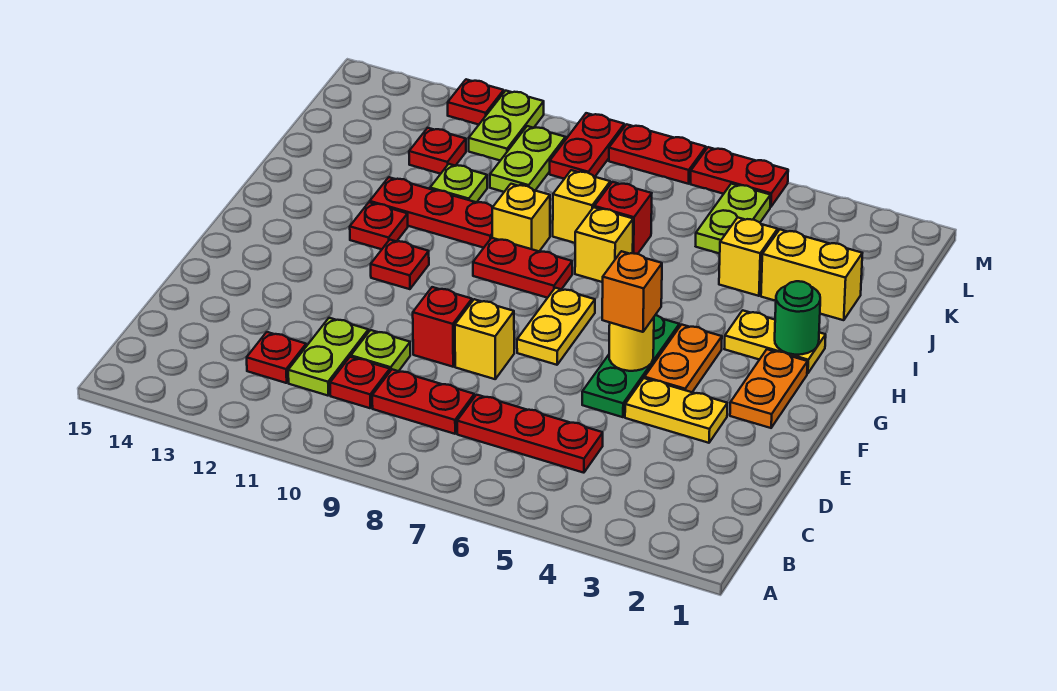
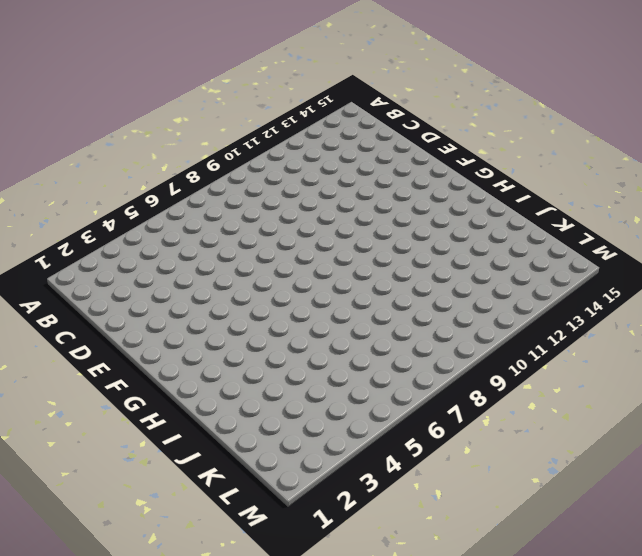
none -> red 1x3 plate [457,395,603,473]
none -> red 1x2 plate [372,369,474,434]
none -> red 1x1 plate [330,357,390,408]
none -> lime 1x2 plate [288,318,368,396]

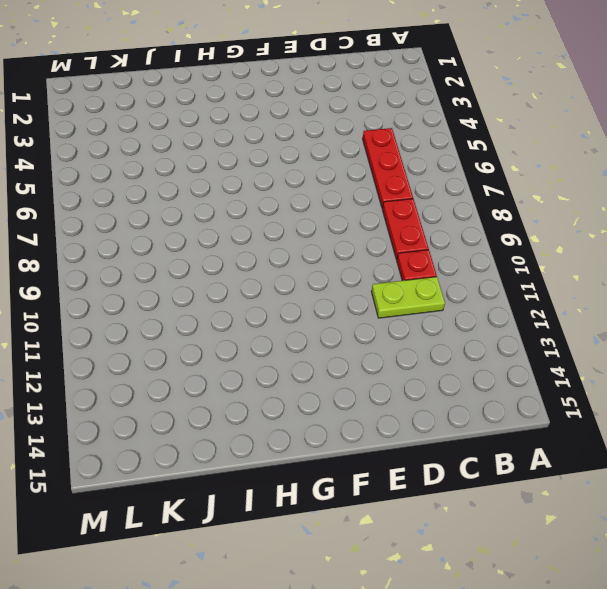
none -> red 1x1 plate [247,332,306,383]
none -> lime 1x1 plate [351,330,410,371]
none -> yellow 1x2 plate [625,378,727,443]
none -> green 1x3 plate [582,315,679,417]

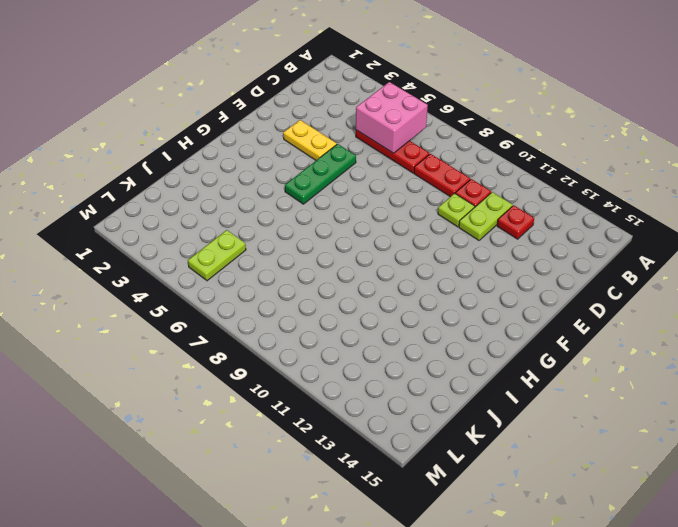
pink 2x2 brick [356,82,428,153] -> none
none -> yellow 1x1 brick [455,299,514,379]
none -> red 1x1 brick [413,287,472,367]
none -> orange 1x2 plate [730,349,808,428]
none -> orange 1x2 plate [644,325,722,392]

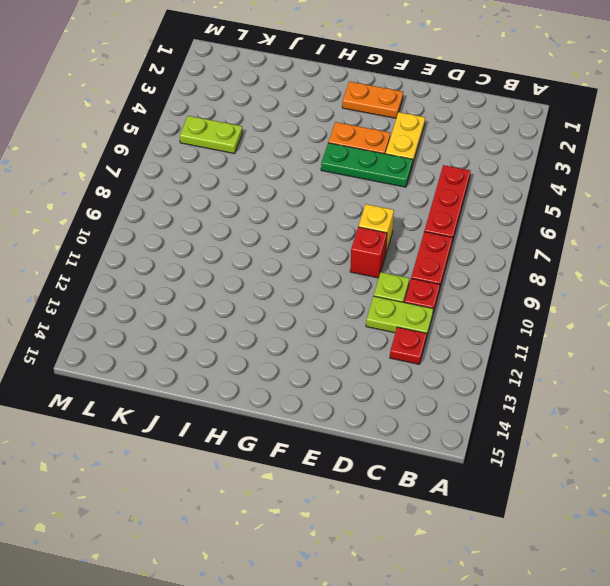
none -> yellow 1x2 plate [517,288,595,365]
none -> red 1x1 plate [371,240,429,289]
none -> yellow 1x2 plate [724,310,826,374]
none -> red 1x2 plate [473,238,572,298]

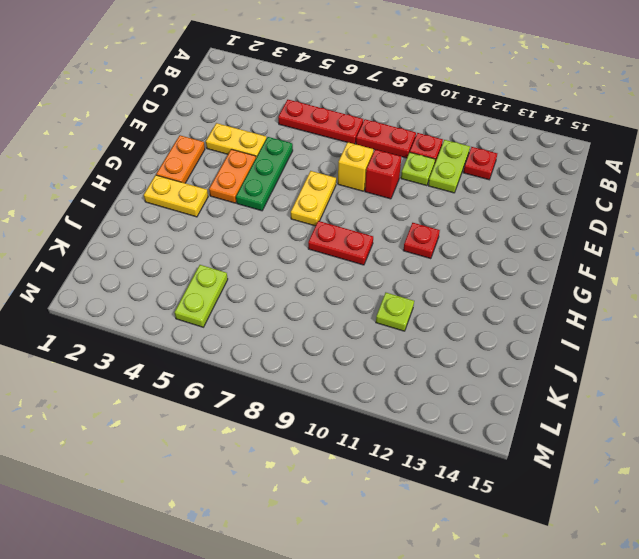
none -> red 1x1 plate [350,202,408,249]
none -> yellow 1x1 brick [575,207,633,282]
none -> yellow 1x1 brick [492,184,550,251]
none -> red 1x3 plate [370,177,492,248]

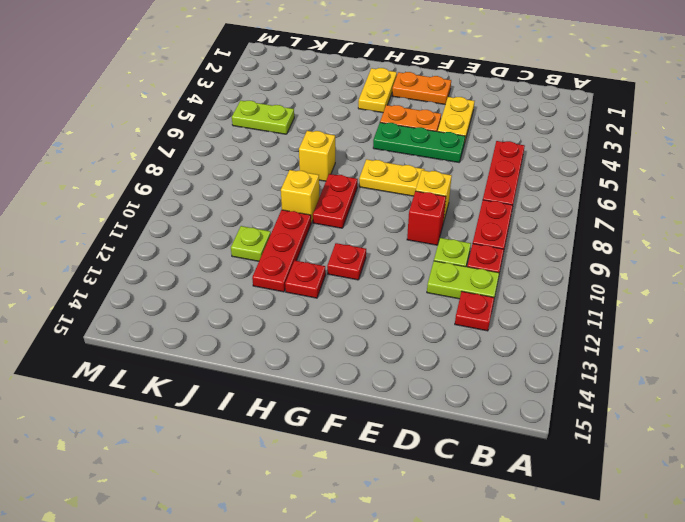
none -> yellow 1x2 brick [761,230,862,320]
none -> yellow 1x1 brick [719,217,778,296]
none -> red 1x1 brick [594,182,652,254]
none -> yellow 1x1 brick [553,170,610,243]

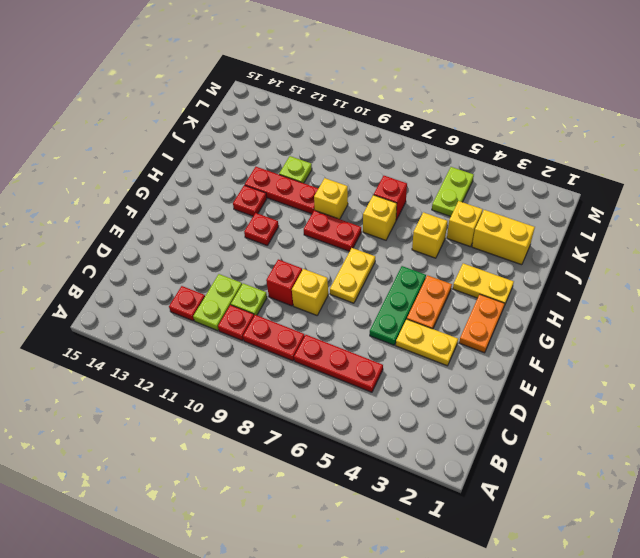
yellow 1x1 brick [412,212,447,258] -> yellow 1x1 brick moved to [553,170,610,243]
none -> lime 1x2 plate [490,126,566,192]
none -> red 1x1 plate [409,128,466,174]
none -> red 1x2 plate [550,113,624,179]
none -> lime 1x2 plate [469,91,544,161]

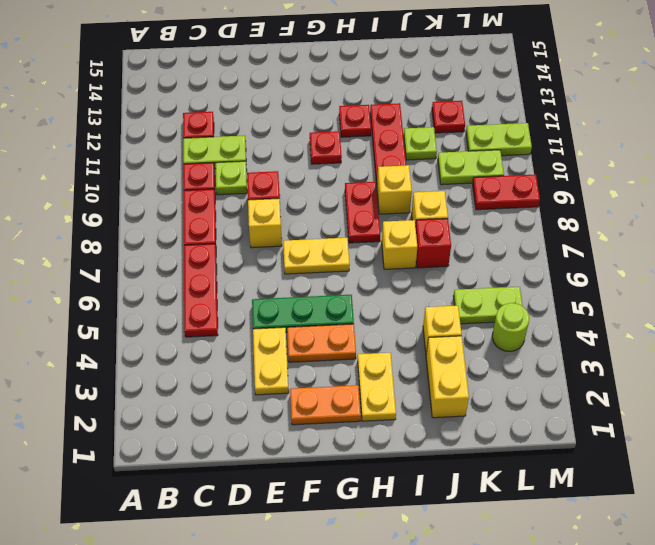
lime 1x1 round brick [492,303,529,351] -> none
none -> red 1x2 plate [691,147,788,207]
none -> red 1x2 plate [609,124,706,184]
none -> red 1x1 plate [448,79,504,125]
none -> yellow 1x1 round brick [609,318,654,371]

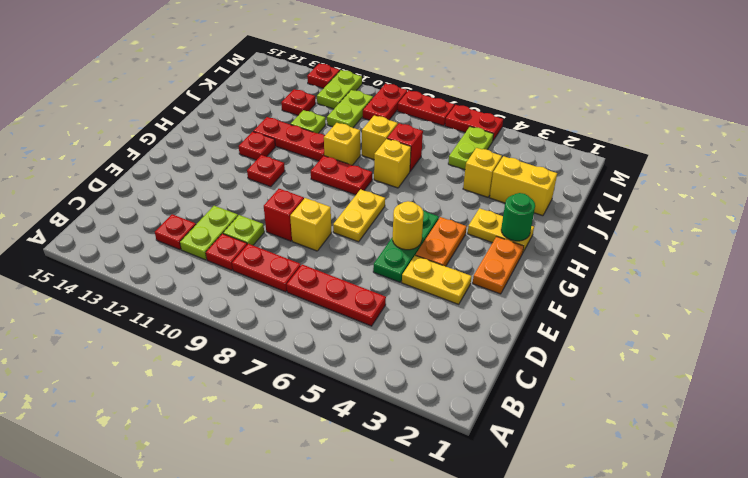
none -> orange 1x1 brick [602,251,662,332]

